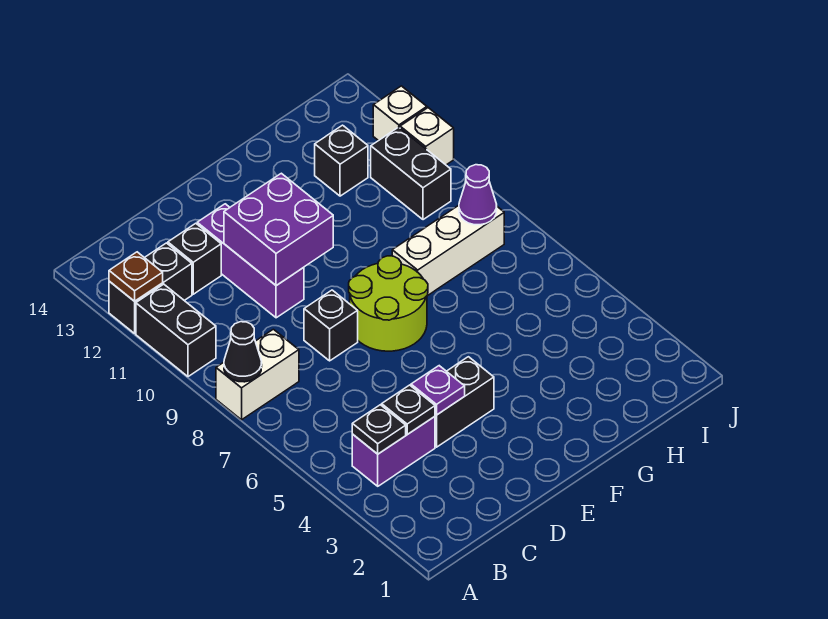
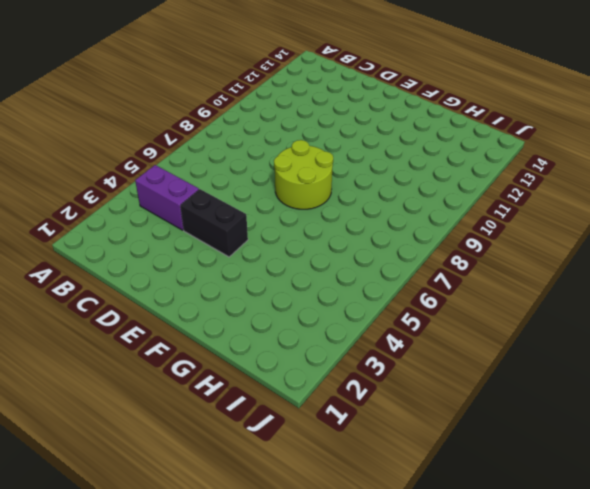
none -> white 1x2 brick [216,329,299,420]
none -> black 1x2 brick [136,284,216,377]
none -> black 1x2 brick [109,243,192,333]

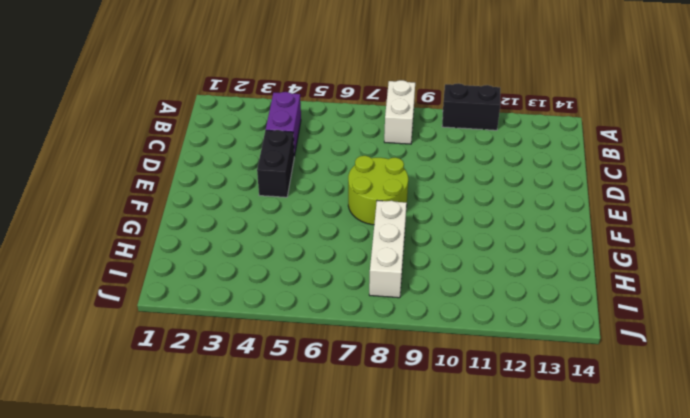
none -> black 1x2 brick [109,243,192,333]
none -> black 1x1 brick [168,223,221,294]
none -> black 1x1 brick [304,290,358,361]

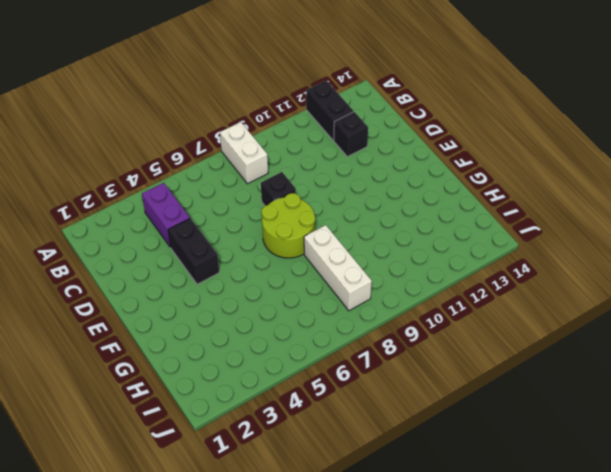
none -> black 1x2 brick [136,284,216,377]
none -> purple 1x3 brick [197,204,304,318]
none -> black 1x1 brick [315,125,368,196]

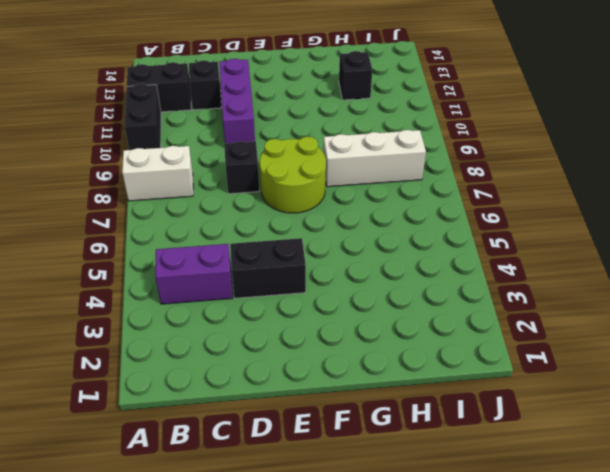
none -> black 1x2 brick [371,127,451,220]
none -> white 1x1 brick [400,108,454,165]
none -> white 1x1 brick [373,86,427,141]

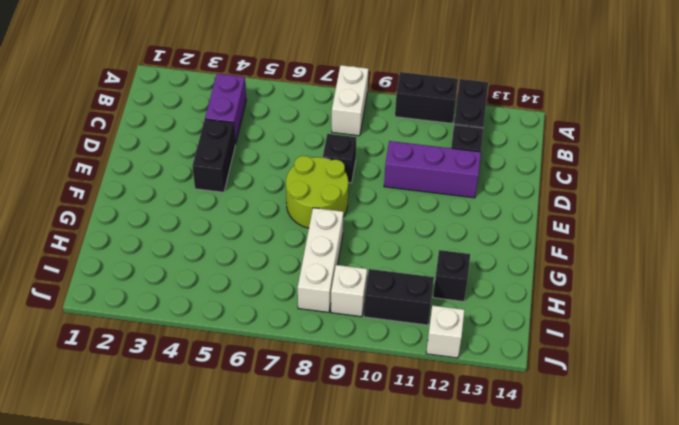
white 1x1 brick [331,265,367,317] -> white 1x1 brick moved to [400,108,454,165]
none -> black 1x1 cone [224,322,262,382]
none -> brown 1x1 plate [109,252,163,301]
none -> black 1x1 plate [352,405,406,454]

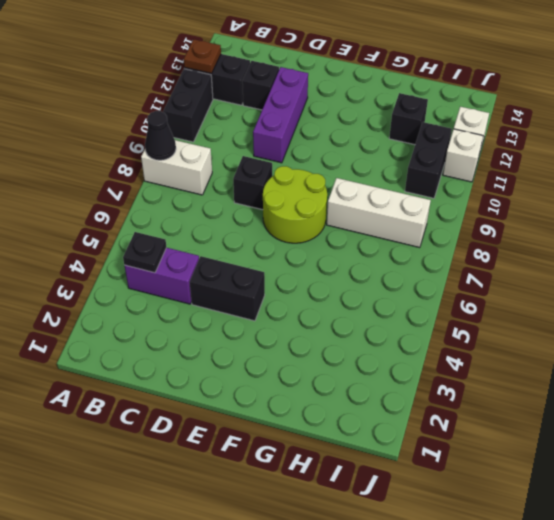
none -> black 1x1 plate [382,385,435,434]
none -> purple 1x1 plate [411,366,465,415]
none -> purple 2x2 brick [224,173,333,286]

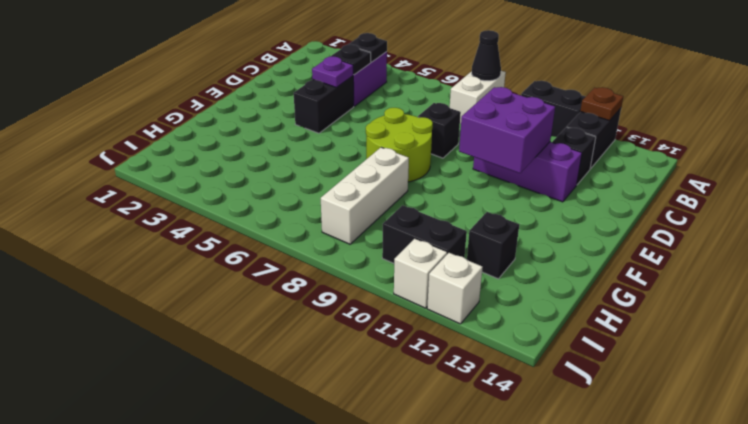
none -> purple 1x1 cone [459,165,497,225]

